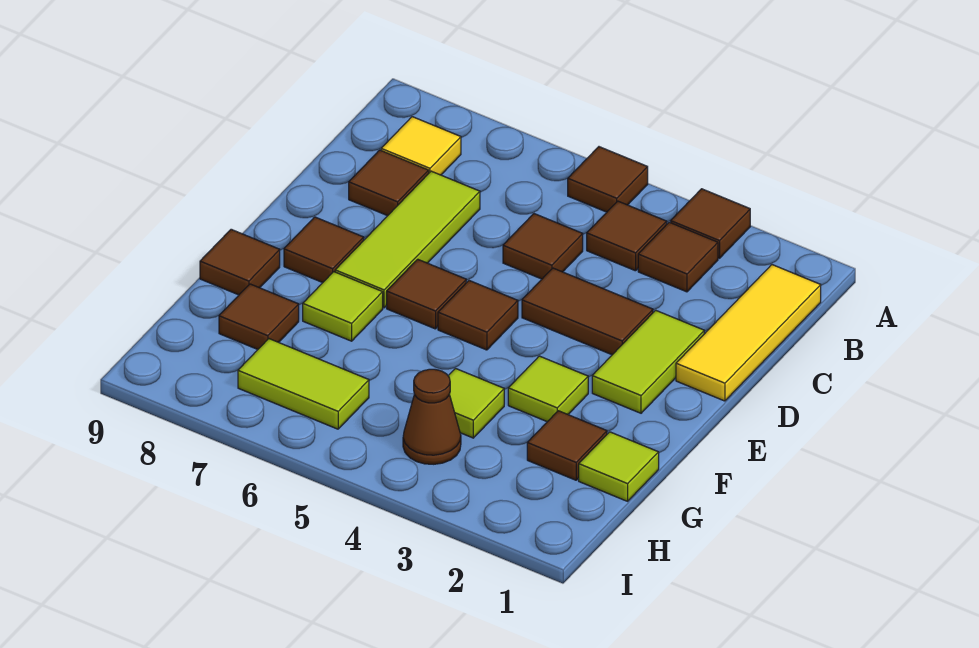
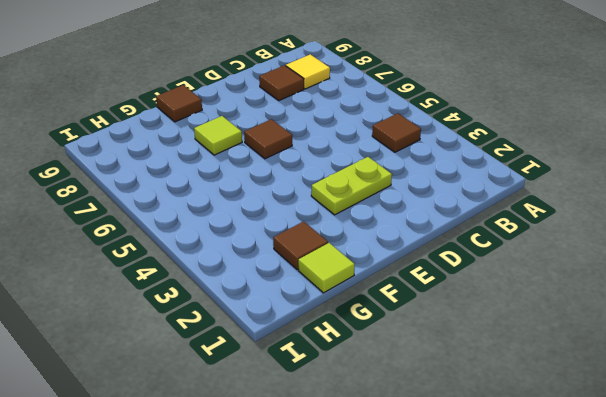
lime 1x2 plate [311,157,392,215] -> brown 1x2 tile [522,268,653,355]
none -> brown 1x1 tile [671,189,750,258]
none -> brown 1x1 tile [568,147,648,212]
none -> yellow 1x3 tile [676,265,821,401]

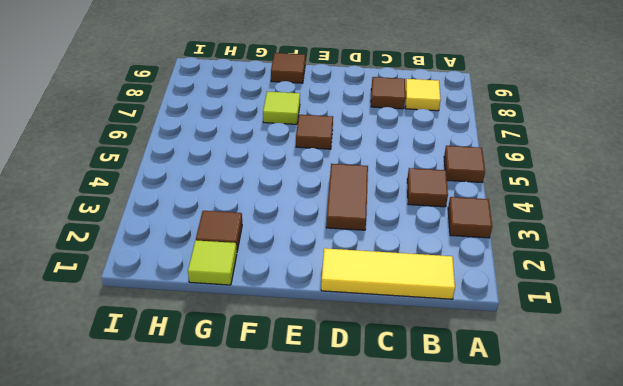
none -> brown 1x1 tile [638,222,718,292]
none -> brown 1x1 tile [503,214,583,279]
none -> lime 1x3 tile [335,171,480,308]

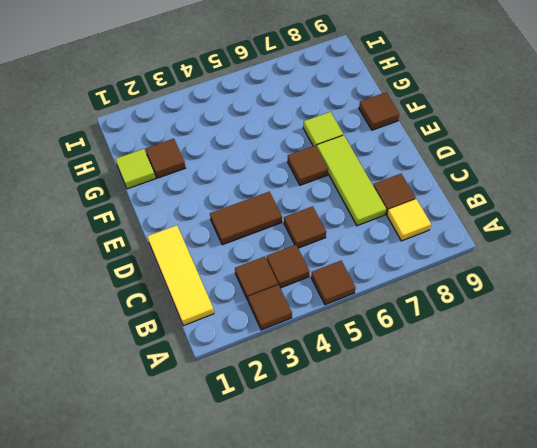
none -> lime 1x2 tile [592,310,704,413]
none -> brown 1x1 tile [438,281,518,350]
none -> brown 1x1 tile [284,217,364,283]

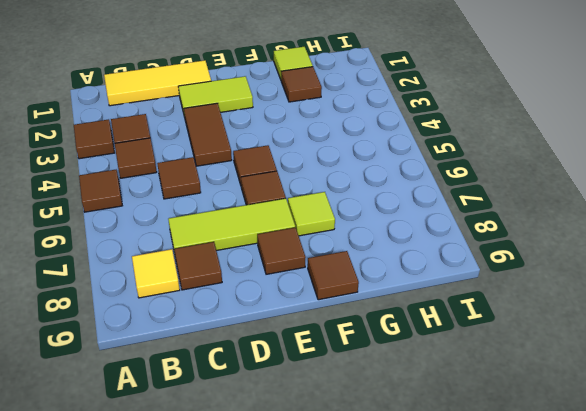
none -> lime 1x1 tile [508,356,588,422]
none -> lime 1x1 tile [448,369,504,438]
none -> brown 1x1 tile [219,284,299,349]

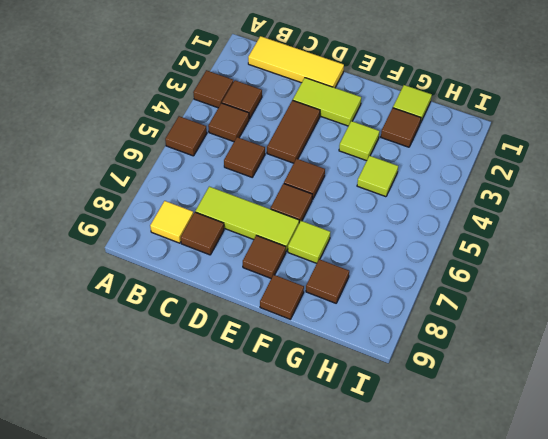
none -> brown 1x1 cone [403,369,461,464]
none -> lime 1x2 tile [238,339,369,429]

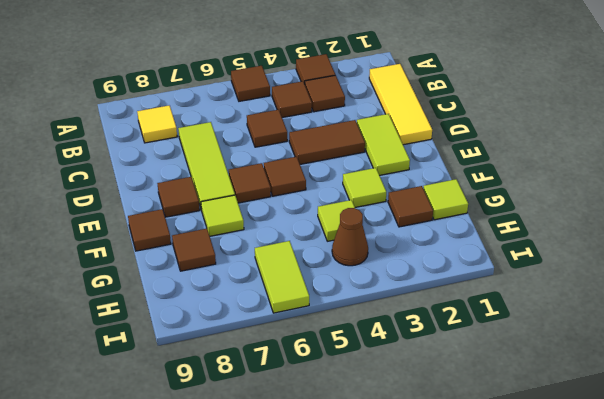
lime 1x2 tile [255,241,309,313] -> lime 1x2 tile turned to [238,339,369,429]
none -> brown 1x1 tile [349,150,429,216]

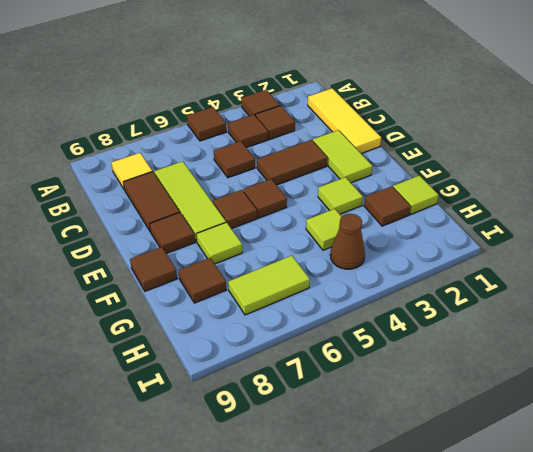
brown 1x2 tile [124,172,179,232] -> brown 1x1 tile [349,150,429,216]

